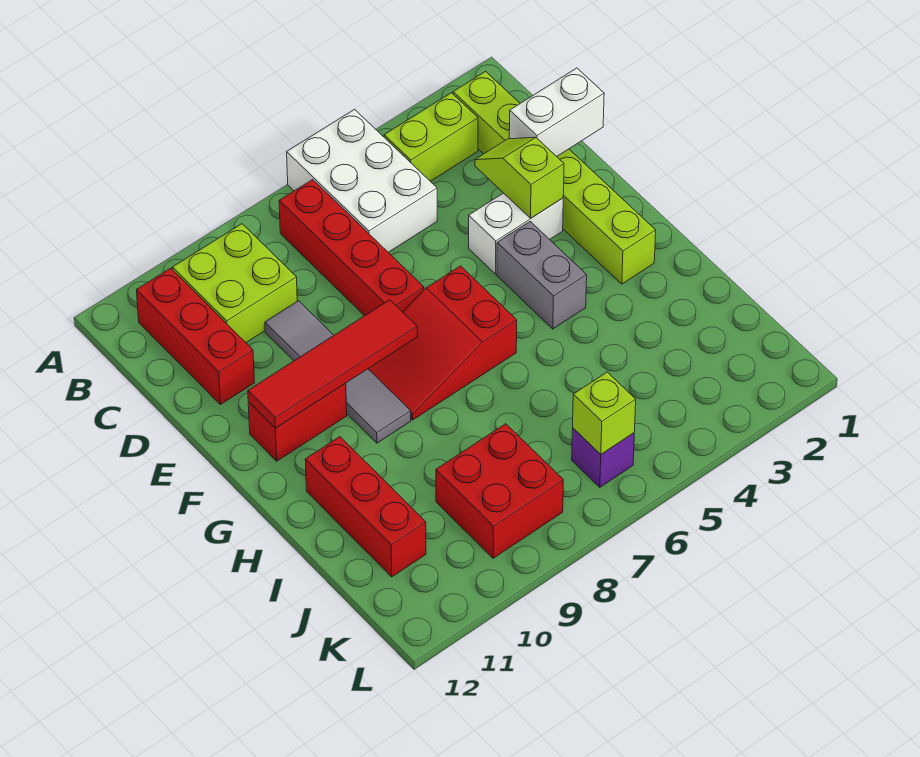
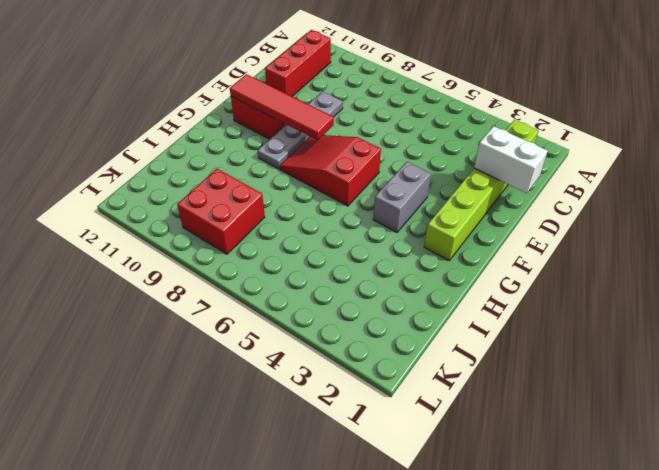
grey 1x4 plate [258,91,343,169] -> grey 1x4 tile [265,301,411,443]
none -> white 2x3 brick [287,110,437,252]
none -> lime 1x2 brick [384,93,478,181]
none -> red 1x4 brick [279,180,424,316]

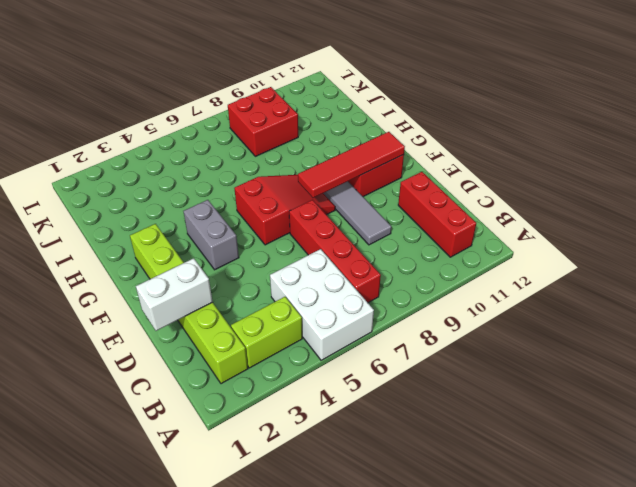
none -> lime 2x2 brick [172,224,297,343]
none -> white 1x2 brick [469,193,563,274]
none -> red 1x3 brick [305,437,426,577]

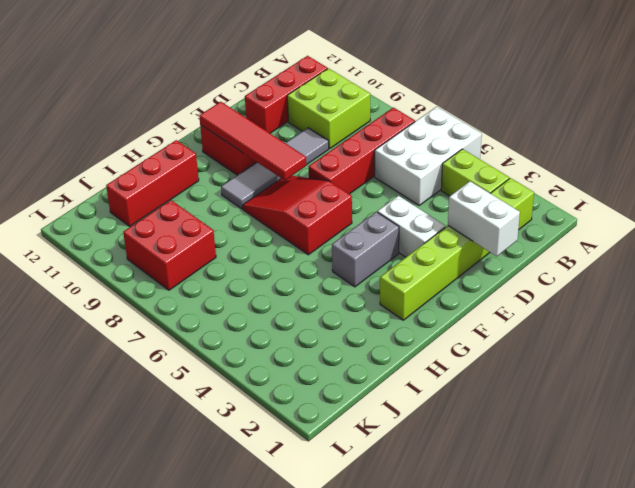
none -> purple 1x1 brick [572,428,634,487]
none -> lime 1x2 slope [475,137,564,218]
none -> lime 1x1 brick [573,372,636,454]

